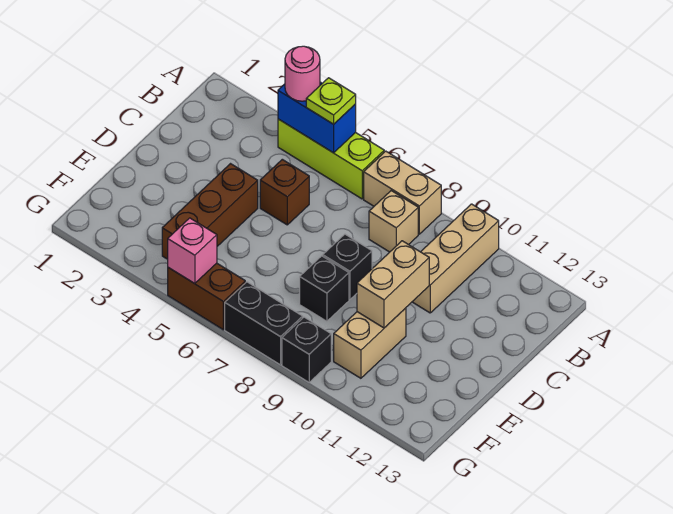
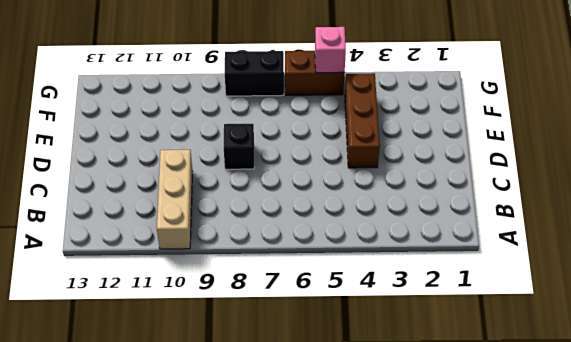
none -> lime 1x3 brick [278,119,384,199]
none -> tan 1x2 brick [364,151,441,234]
none -> tan 1x1 brick [369,191,418,252]

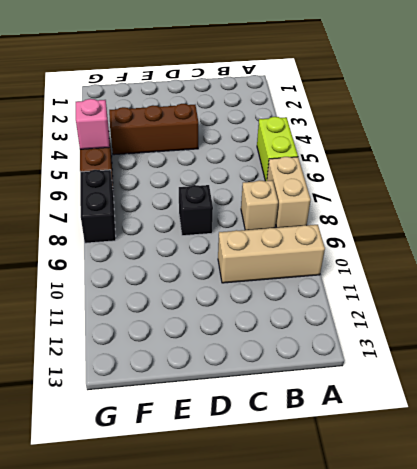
lime 1x2 brick [257,117,298,181] -> lime 1x3 brick [278,119,384,199]
none -> brown 1x1 brick [260,159,309,225]
none -> black 1x1 brick [300,256,349,321]
none -> tan 1x2 brick [334,308,406,378]

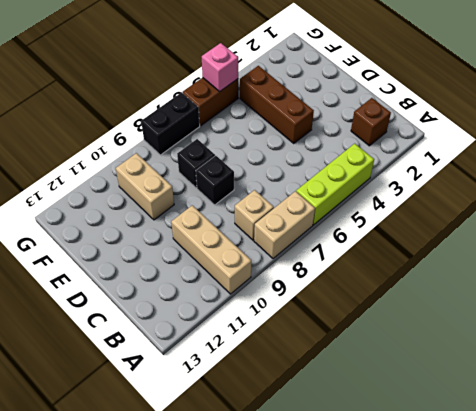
brown 1x1 brick [351,98,391,146] -> brown 1x1 brick moved to [260,159,309,225]
none -> black 1x1 brick [282,317,331,382]
none -> blue 1x2 brick [278,82,356,153]
none -> tan 1x2 brick [357,241,429,328]

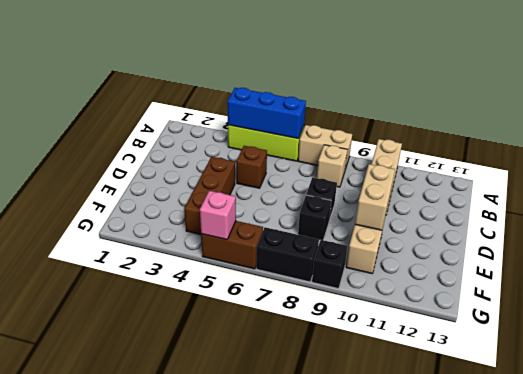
blue 1x3 brick [227,88,306,138] -> blue 1x2 brick [278,82,356,153]
none -> pink 1x1 round brick [285,46,320,101]
none -> lime 1x1 plate [306,78,356,124]

